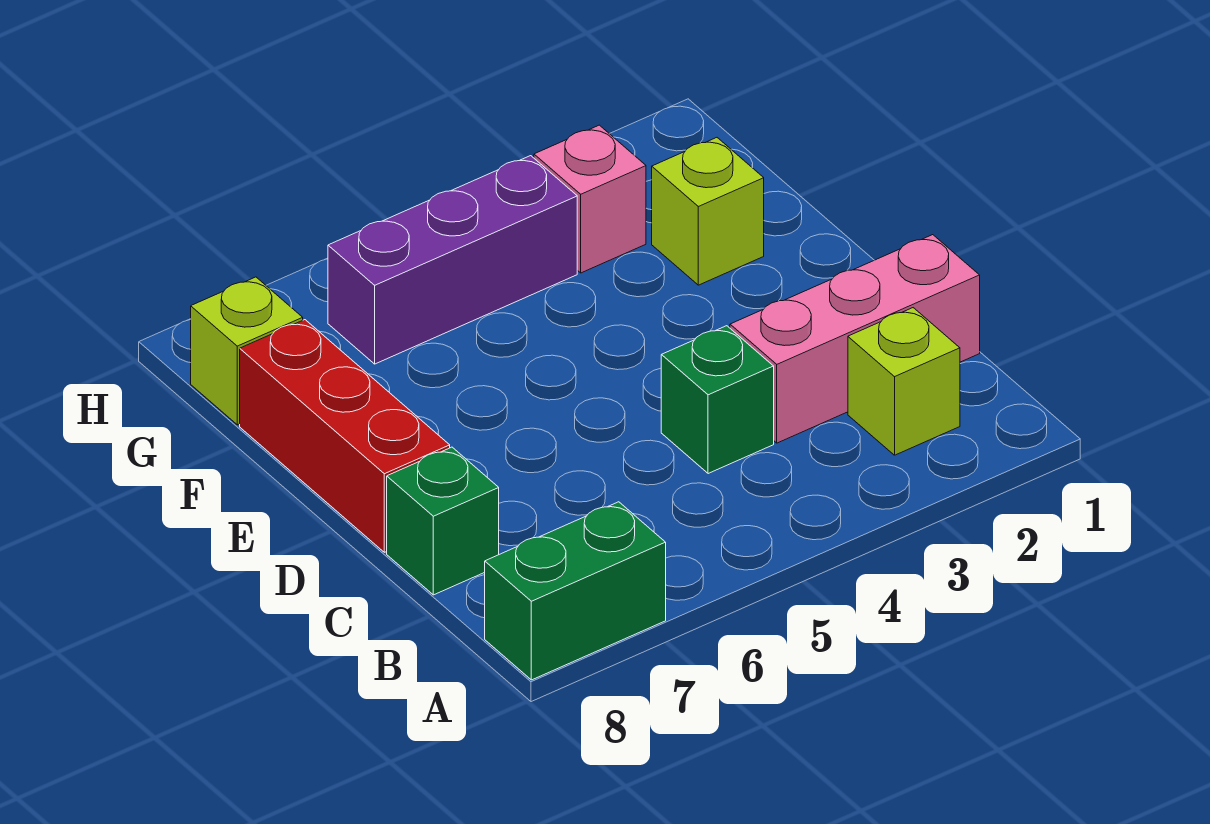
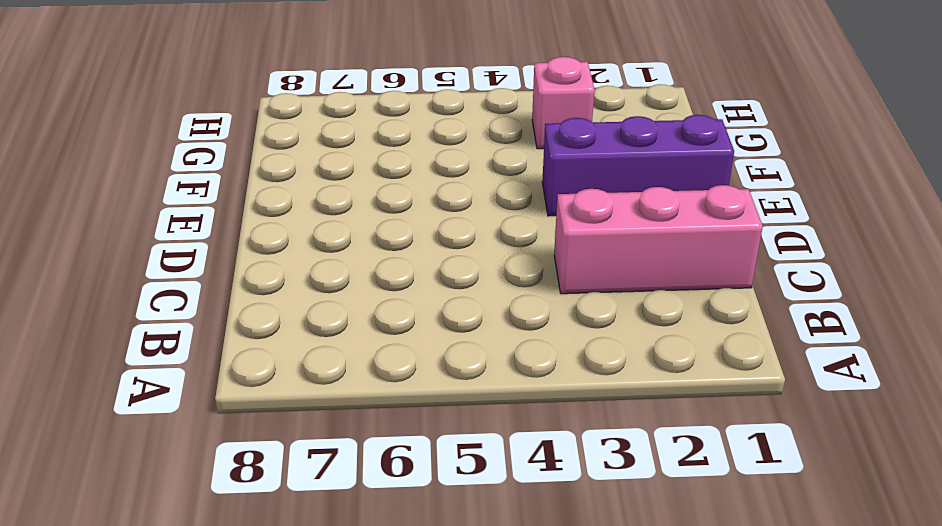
purple 1x3 brick [542,115,734,216] -> purple 1x3 brick moved to [328,156,577,364]
none -> green 1x2 brick [485,502,666,680]
none -> lime 1x1 brick [848,308,960,455]

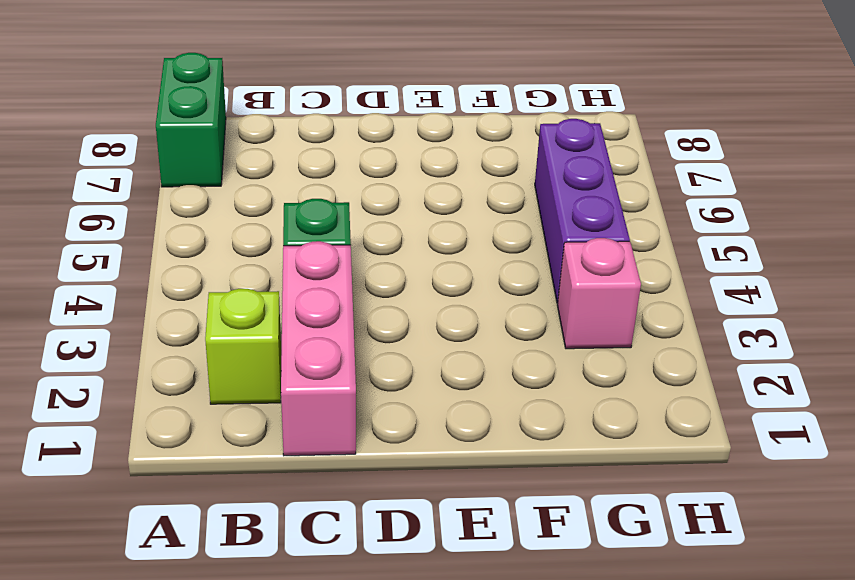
none -> green 1x1 brick [387,447,499,595]
none -> red 1x3 brick [240,320,450,552]

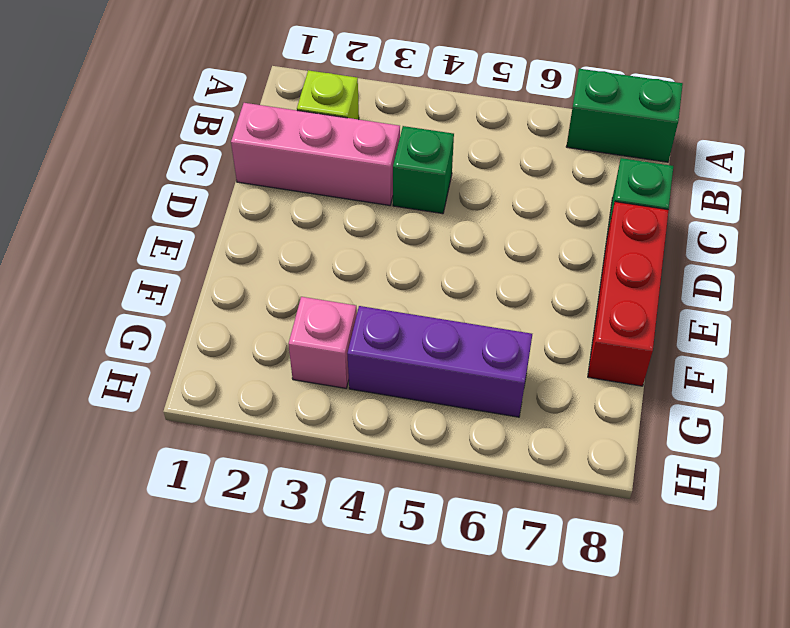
none -> lime 1x1 brick [652,138,764,285]
none -> lime 1x1 brick [191,277,303,425]

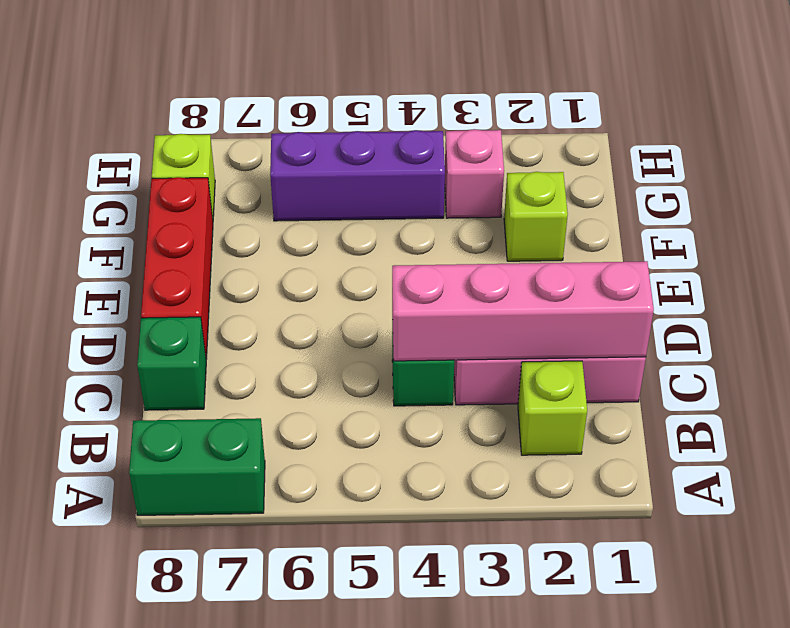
pink 1x4 brick [392,261,654,361] -> none

